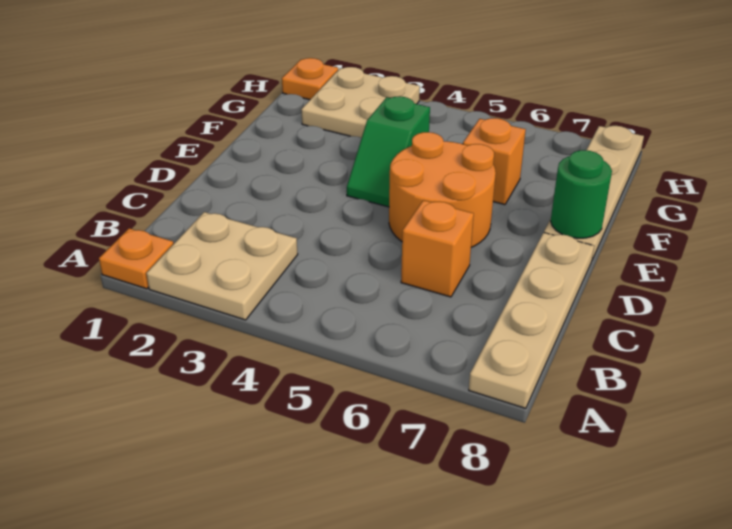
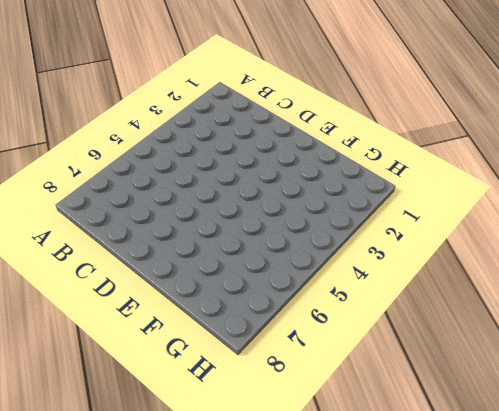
none -> orange 1x1 plate [99,228,174,289]
none -> tan 2x2 plate [146,212,298,320]

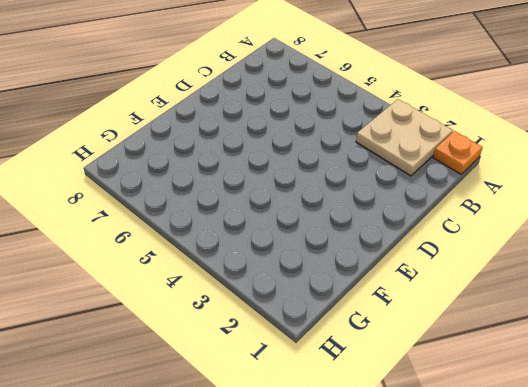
none -> tan 1x4 plate [469,233,594,408]
none -> orange 1x1 brick [401,200,474,297]

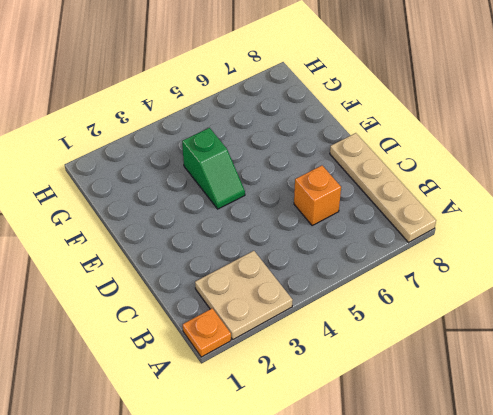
none -> orange 2x2 round brick [389,132,496,247]
none -> tan 1x4 plate [544,126,644,260]

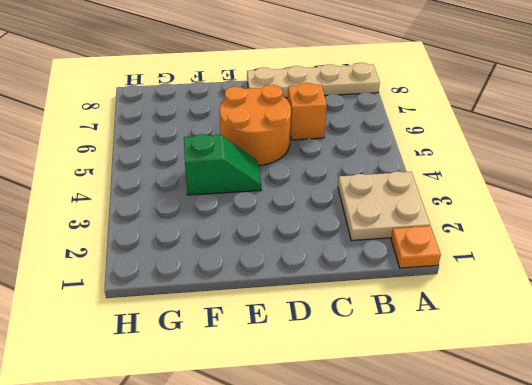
none -> tan 1x4 plate [544,126,644,260]
none -> orange 1x1 brick [463,118,526,205]

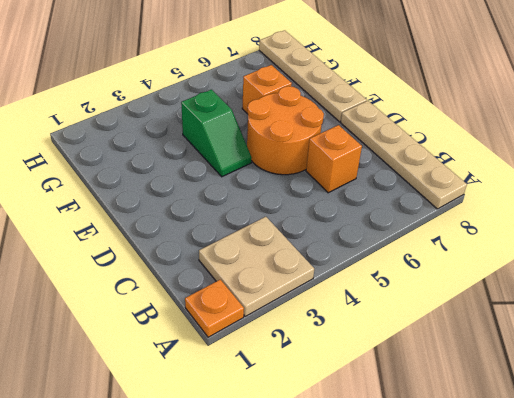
none -> tan 2x2 plate [301,67,420,138]
none -> orange 1x1 plate [282,58,338,100]

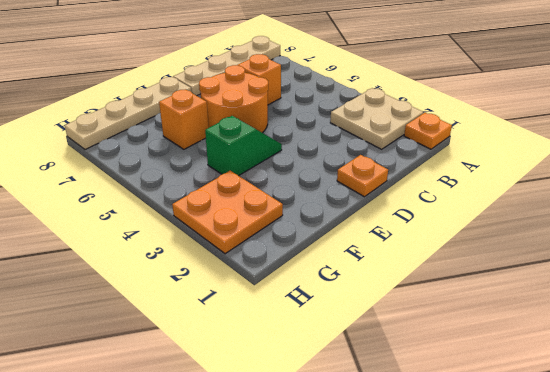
orange 1x1 plate [337,155,388,197] -> orange 1x1 plate moved to [282,58,338,100]
orange 2x2 plate [172,171,283,254] -> tan 2x2 plate [301,67,420,138]
none -> green 1x1 round brick [551,150,612,238]

